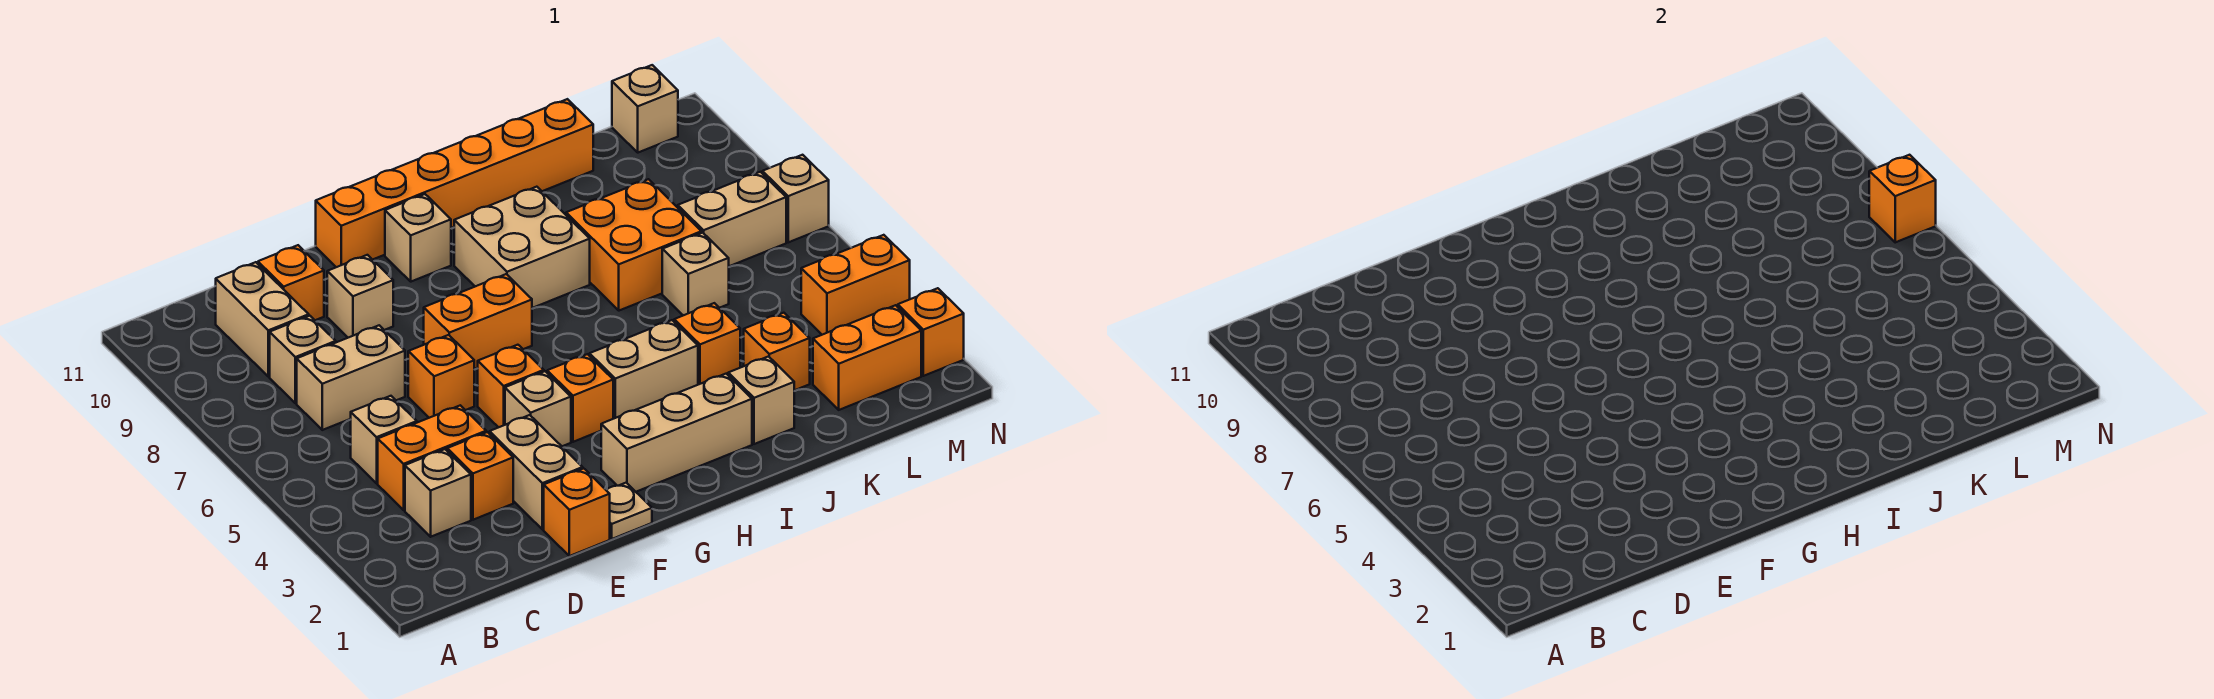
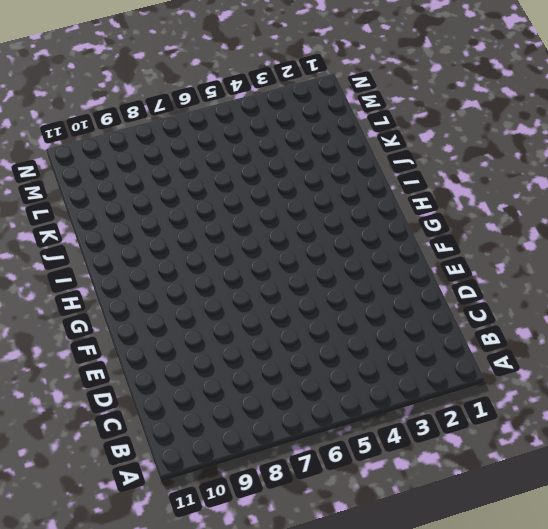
none -> tan 1x1 brick [405,449,471,537]
none -> orange 1x2 brick [378,405,486,510]
none -> tan 1x1 brick [351,396,417,483]
none -> tan 1x2 brick [297,325,405,430]

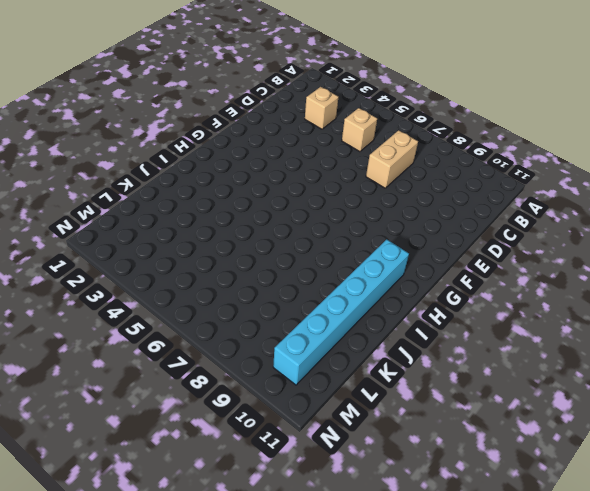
cyan 1x6 brick [273,239,409,385] -> none
none -> orange 1x2 brick [378,405,486,510]
none -> tan 1x1 brick [270,316,336,403]
none -> tan 1x2 brick [216,262,309,377]
none -> orange 1x1 brick [447,432,513,520]

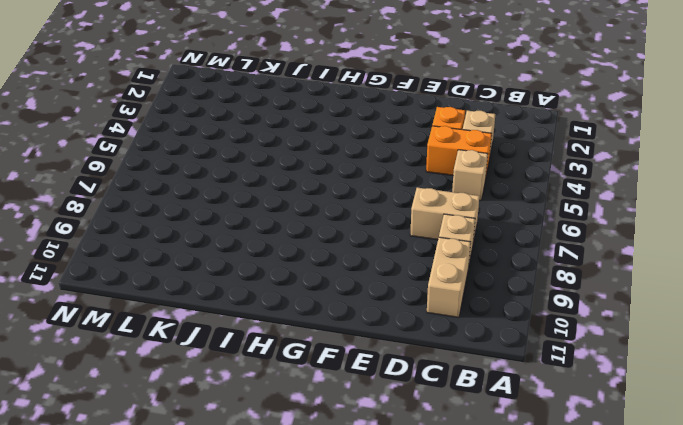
none -> orange 1x1 brick [258,245,324,320]
none -> orange 1x1 brick [544,468,610,556]
none -> tan 1x2 brick [490,415,583,529]
none -> orange 1x1 brick [408,335,474,418]

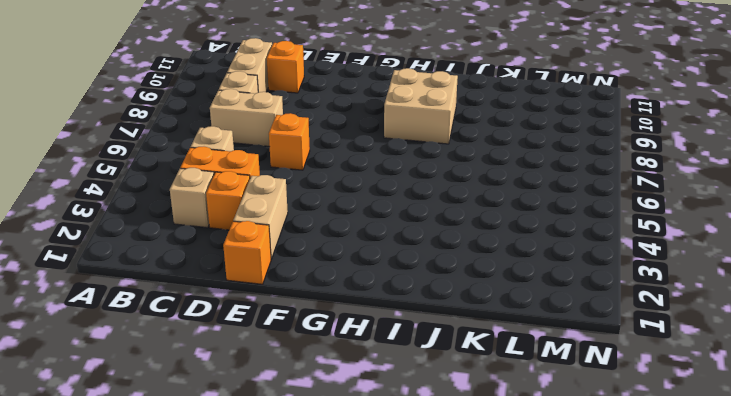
none -> tan 1x1 brick [327,255,393,338]
none -> tan 1x1 plate [606,483,652,539]
none -> tan 1x1 brick [505,371,571,446]
none -> orange 1x1 brick [478,345,544,427]

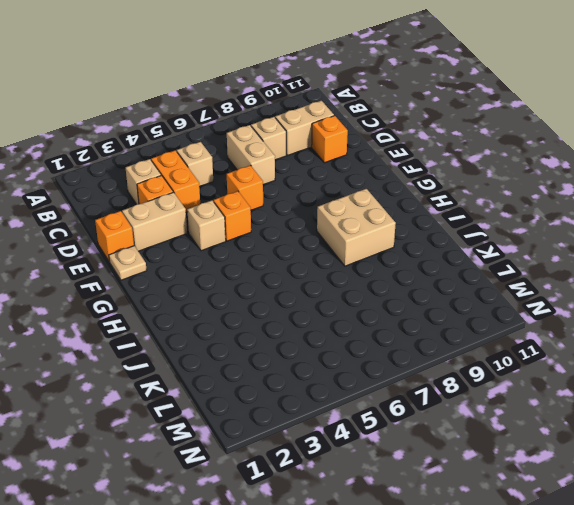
none -> tan 1x1 brick [327,255,393,338]
none -> orange 1x2 brick [424,274,532,369]
none -> orange 1x6 brick [316,99,593,267]
none -> tan 1x3 brick [601,374,752,492]

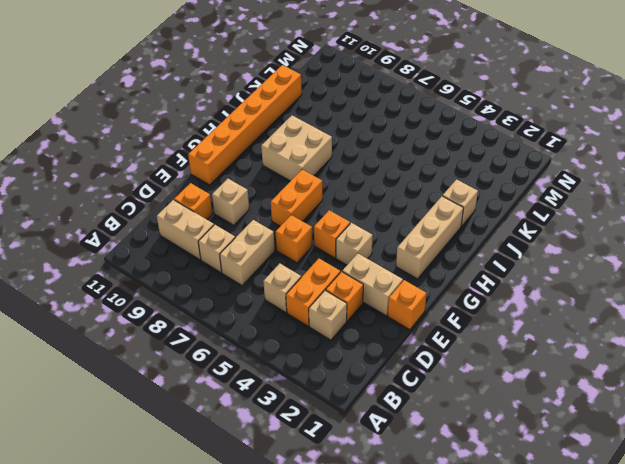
none -> tan 1x1 plate [606,483,652,539]
none -> orange 1x1 brick [547,354,613,442]
none -> tan 1x1 brick [385,194,451,282]
none -> tan 1x2 brick [590,320,698,419]

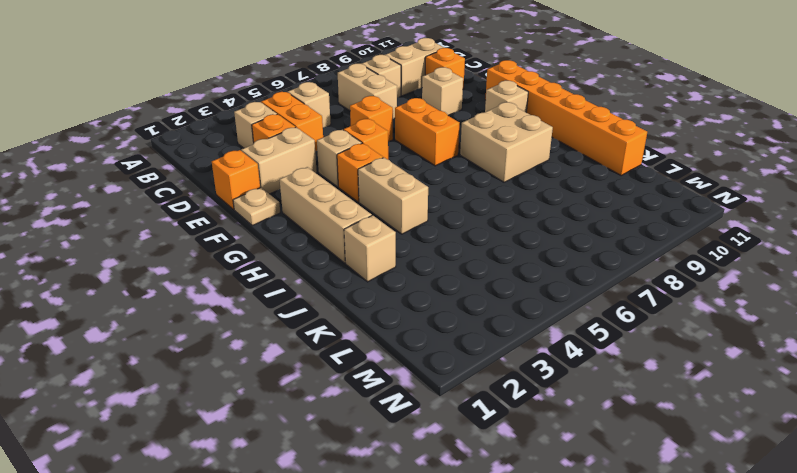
none -> orange 1x1 brick [674,303,740,385]
none -> orange 2x2 brick [566,179,701,311]
none -> orange 1x1 brick [744,313,810,390]
none -> tan 1x1 brick [662,233,729,315]

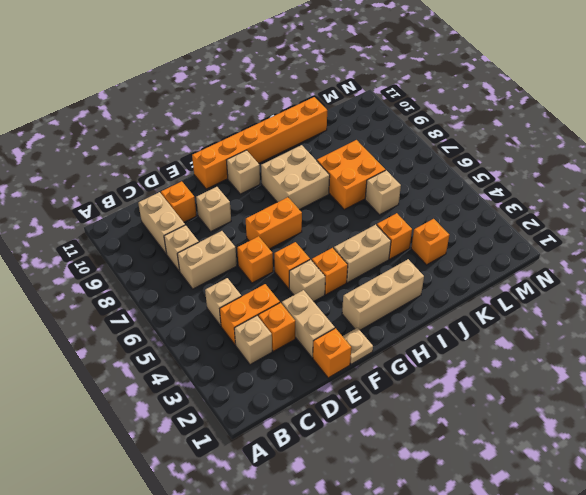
none -> tan 1x1 brick [728,357,794,444]
none -> orange 1x2 brick [813,305,921,410]
none -> tan 1x2 brick [678,172,786,266]
none -> orange 1x2 brick [801,235,910,335]

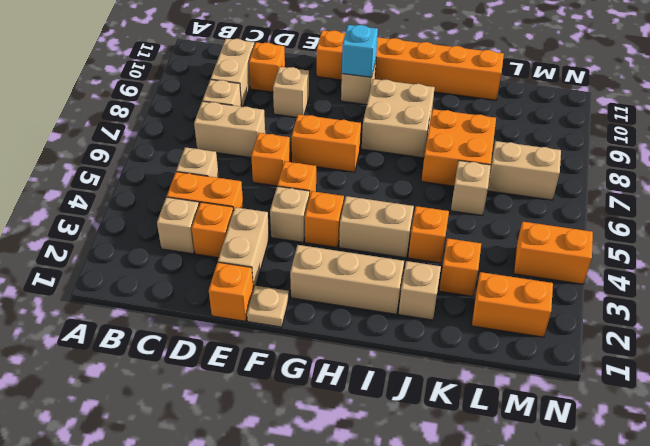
cyan 1x1 brick [342,25,378,77] -> none
none -> tan 1x1 brick [612,65,678,153]
none -> orange 1x1 brick [898,288,964,376]
none -> tan 1x1 brick [762,155,829,242]
none -> orange 1x1 brick [1869,155,1936,242]

